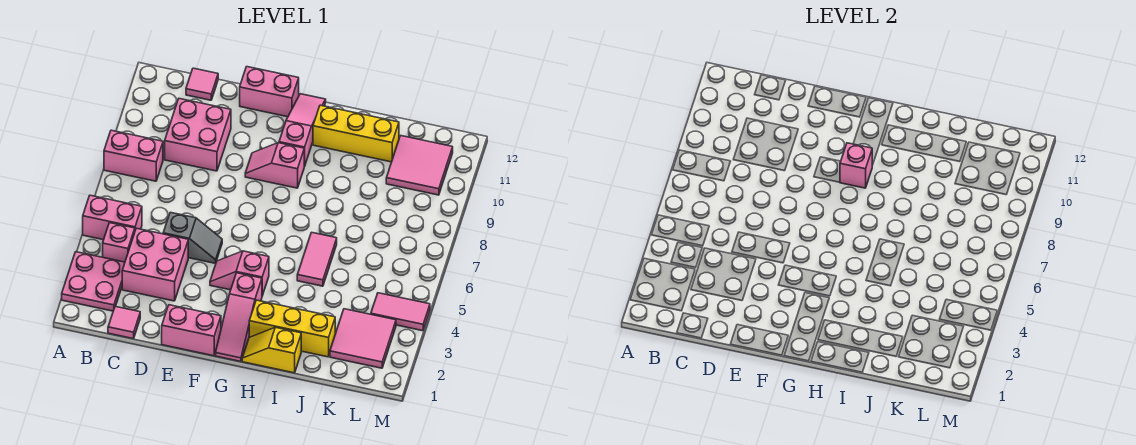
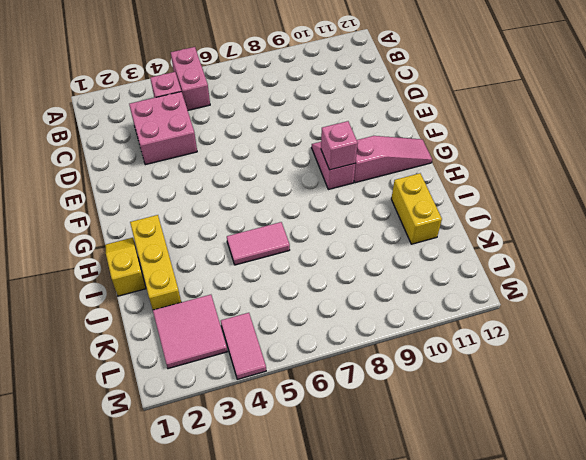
yellow 1x2 brick [391,173,442,244] -> yellow 1x3 brick [313,105,399,162]
none -> pink 2x2 plate [62,252,125,311]
none -> pink 1x2 brick [104,130,163,181]
none -> pink 1x1 tile [108,306,140,339]

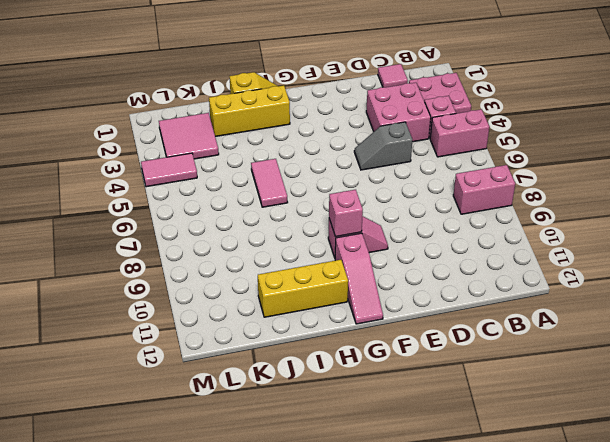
none -> pink 2x2 brick [165,99,231,171]
none -> pink 1x1 tile [186,68,218,100]
none -> pink 1x2 brick [162,305,221,356]

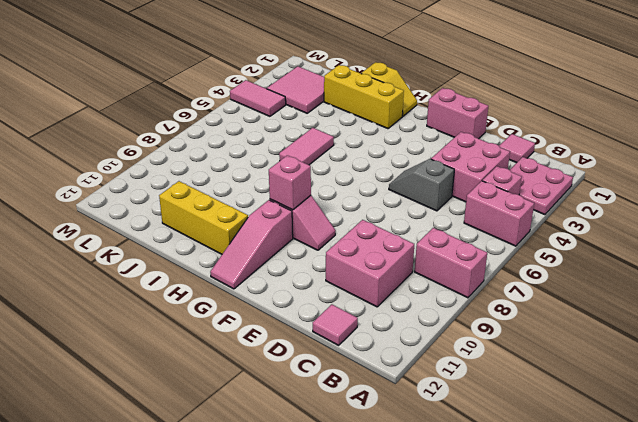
none -> pink 1x2 brick [240,67,299,117]
none -> pink 1x2 slope [210,251,269,296]
none -> pink 1x3 slope [216,273,262,361]

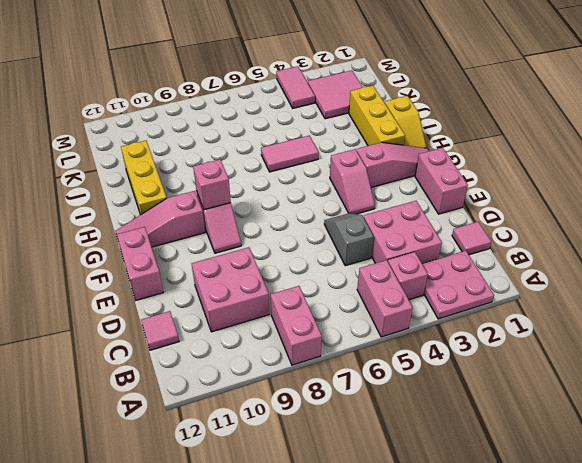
none -> pink 2x2 tile [386,136,453,195]

